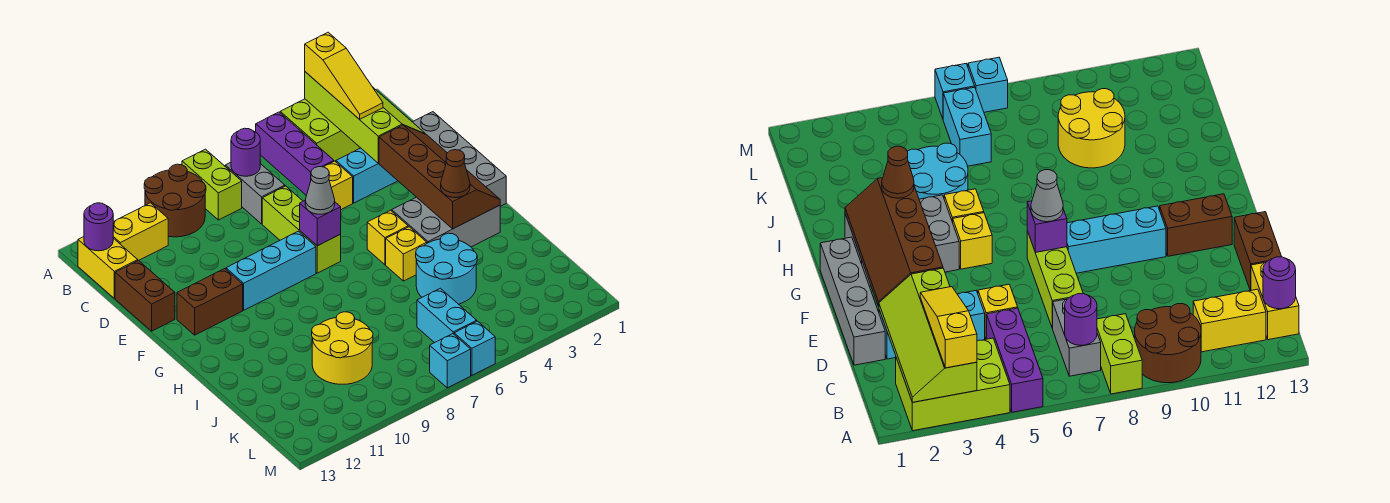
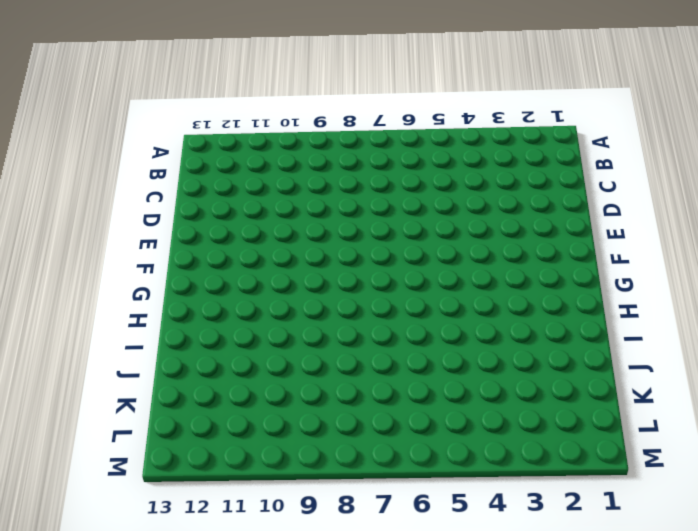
none -> lime 2x3 brick [280,99,360,161]
none -> purple 1x3 brick [256,112,334,195]
none -> lime 1x2 brick [182,149,242,220]
none -> brown 2x2 round brick [144,164,206,237]

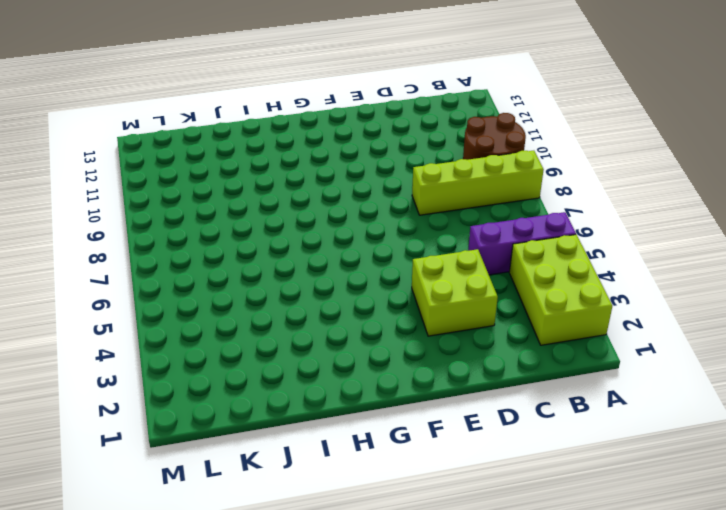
lime 1x4 brick [412,151,544,215] -> lime 1x2 brick [182,149,242,220]
lime 2x2 brick [412,249,498,336] -> cyan 1x3 brick [336,148,398,203]
none -> grey 1x2 brick [225,162,285,224]
none -> yellow 1x2 brick [113,203,168,260]
none -> yellow 1x2 brick [78,237,138,298]
none -> grey 1x4 brick [413,112,506,206]

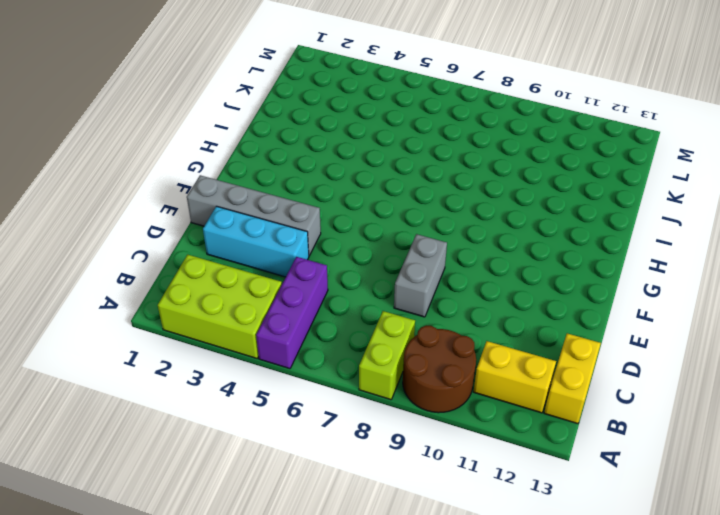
grey 1x2 brick [394,234,447,317] -> grey 1x2 brick moved to [225,162,285,224]
grey 1x4 brick [187,175,321,256] -> grey 1x4 brick turned to [413,112,506,206]
none -> yellow 1x1 brick [325,161,353,210]
none -> lime 1x3 brick [262,186,341,273]
none -> brown 1x2 brick [115,260,175,331]
none -> cyan 1x3 brick [226,231,316,310]

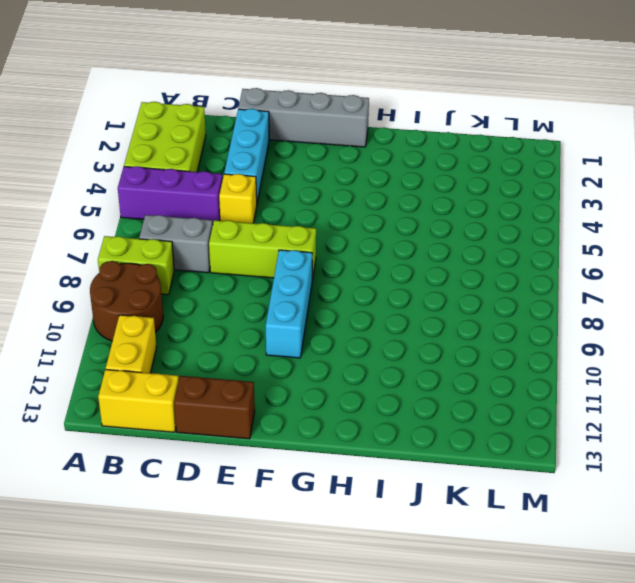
none -> brown 1x2 brick [177,269,243,335]
none -> grey 2x3 brick [392,197,500,247]
none -> yellow 1x1 brick [367,210,408,265]
none -> yellow 1x1 brick [386,227,427,281]

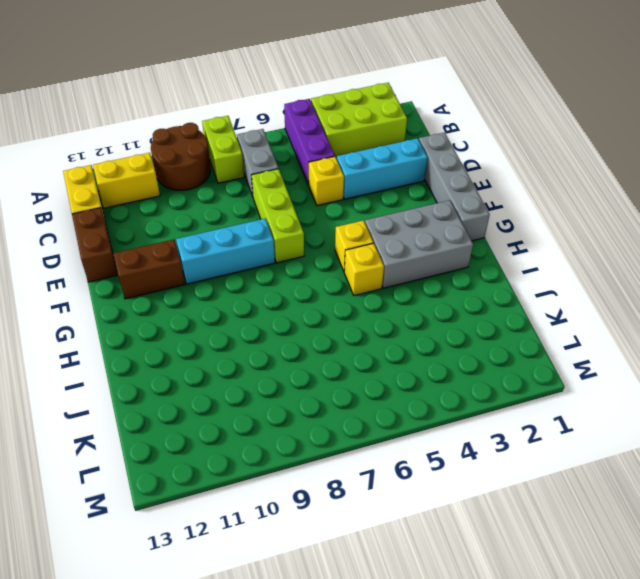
none -> cyan 2x2 round brick [416,233,477,304]
none -> yellow 2x2 round brick [312,312,373,384]
none -> cyan 1x2 brick [417,288,477,343]
none -> cyan 1x1 brick [454,321,495,375]

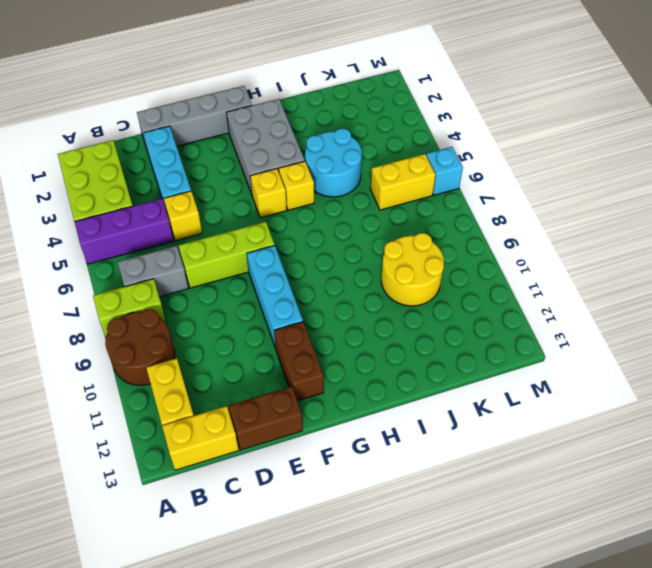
yellow 1x2 brick [370,154,435,210] -> cyan 1x2 brick [417,288,477,343]
none -> cyan 1x1 brick [430,334,471,388]
none -> lime 2x4 slope [305,72,425,163]
none -> purple 1x1 round brick [231,128,260,176]
none -> purple 1x1 round brick [84,203,113,251]

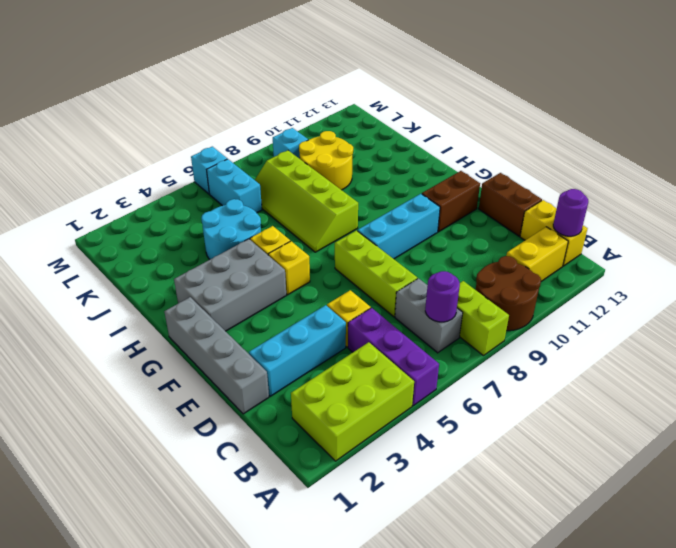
lime 2x4 slope [255,150,358,252] -> lime 2x4 slope moved to [305,72,425,163]
cyan 1x1 brick [273,128,308,159] -> cyan 1x1 brick moved to [430,334,471,388]
none -> brown 2x4 slope [379,125,500,229]
none -> purple 1x1 brick [300,201,341,246]
none -> yellow 1x3 slope [305,32,383,119]
none -> grey 1x1 cone [305,167,335,214]

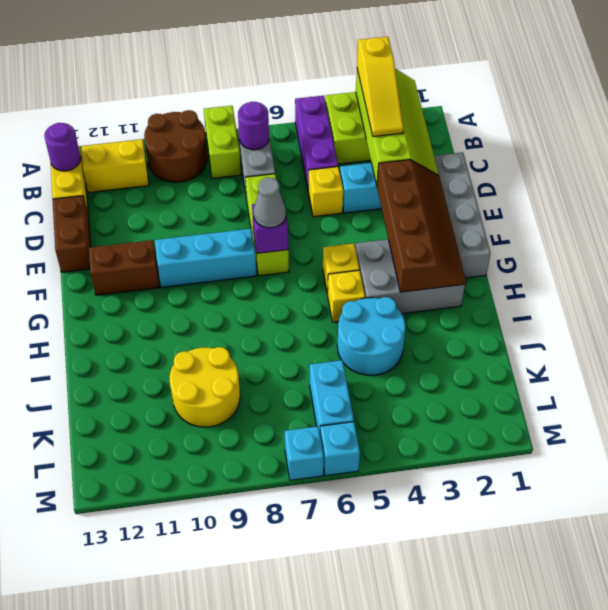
none -> brown 1x1 cone [441,150,470,198]

